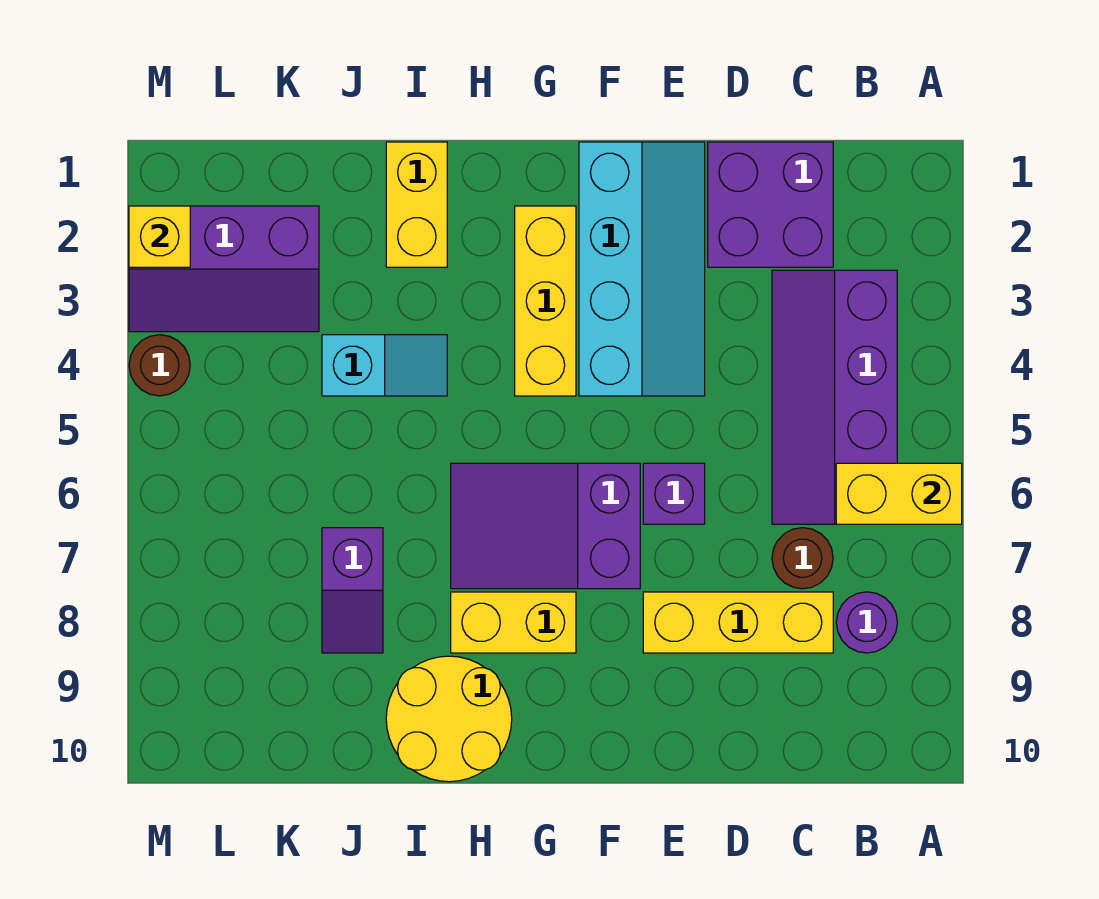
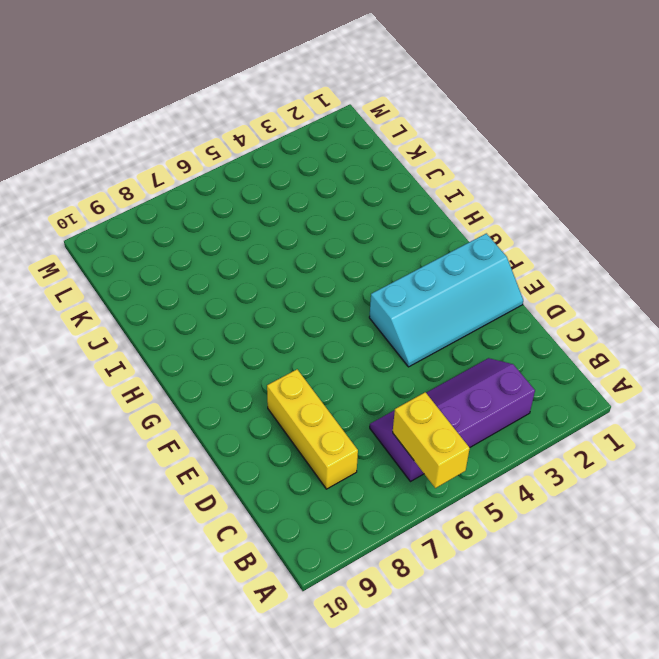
none -> purple 1x1 round brick [836,592,897,653]
none -> purple 2x2 brick [708,142,833,267]
none -> brown 1x1 round brick [772,528,833,589]

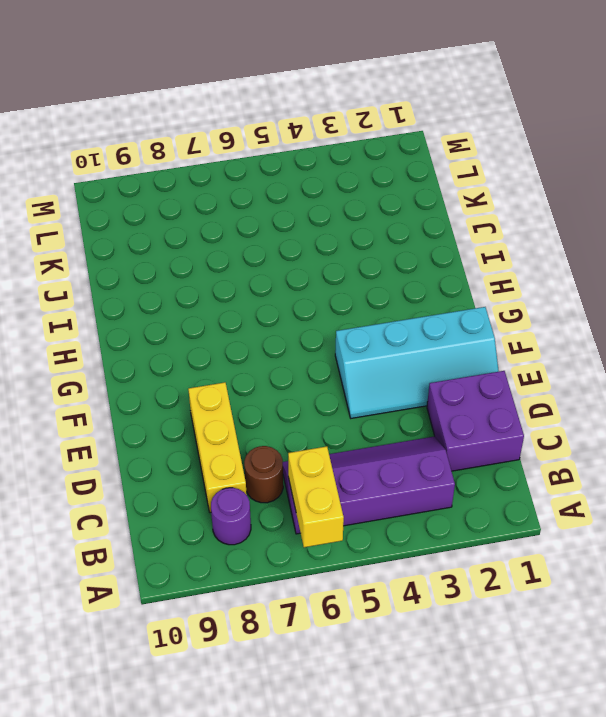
none -> purple 1x1 brick [643,463,705,524]
none -> purple 2x3 slope [451,463,640,589]
none -> yellow 1x3 brick [515,206,576,396]

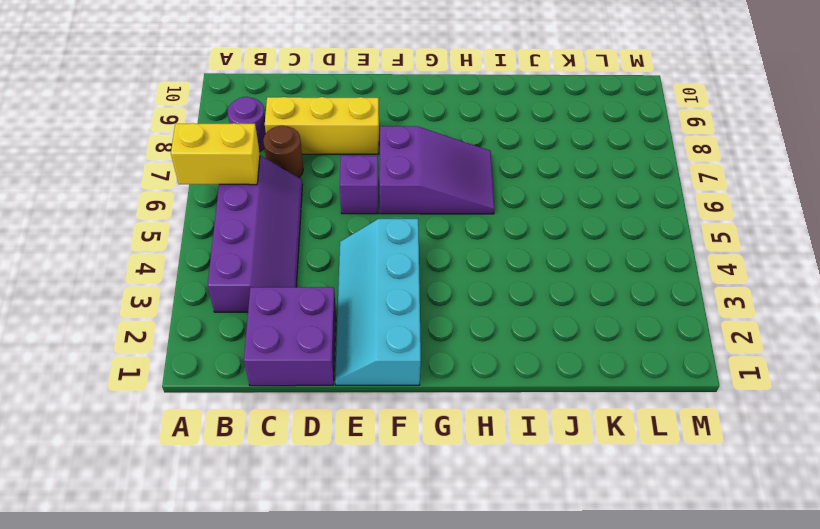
none -> yellow 1x3 brick [515,206,576,396]
none -> yellow 1x2 brick [451,592,576,653]
none -> yellow 2x2 round brick [386,656,512,782]

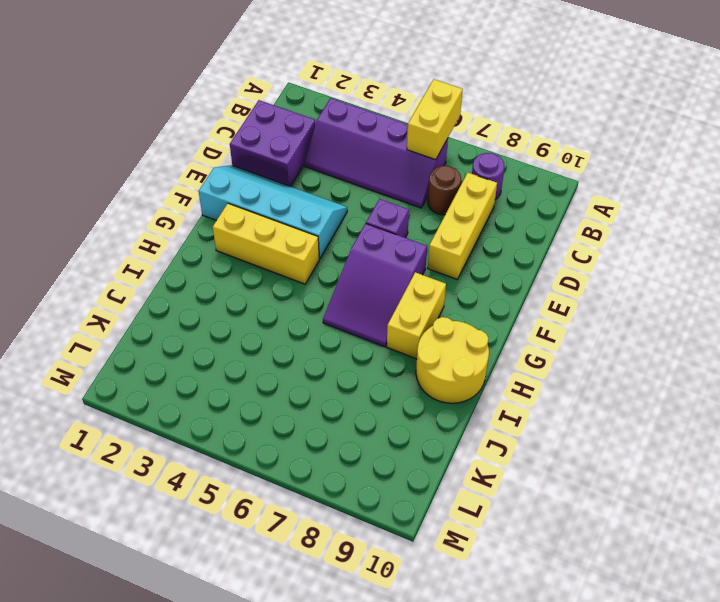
none -> yellow 1x2 brick [386,142,447,267]
none -> cyan 1x2 slope [322,335,447,396]
none -> purple 1x2 slope [322,528,383,653]

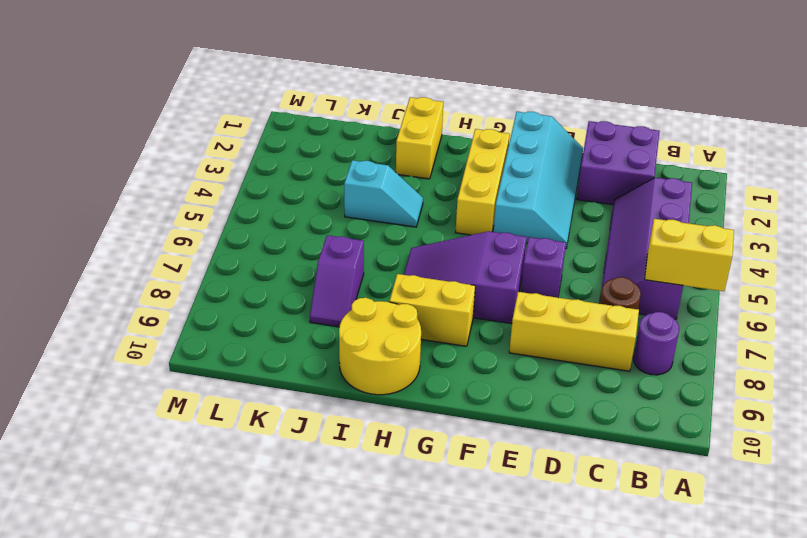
none -> purple 2x3 slope [129,206,319,332]
none -> brown 1x1 round brick [129,335,190,396]
none -> yellow 1x1 brick [129,206,190,267]

